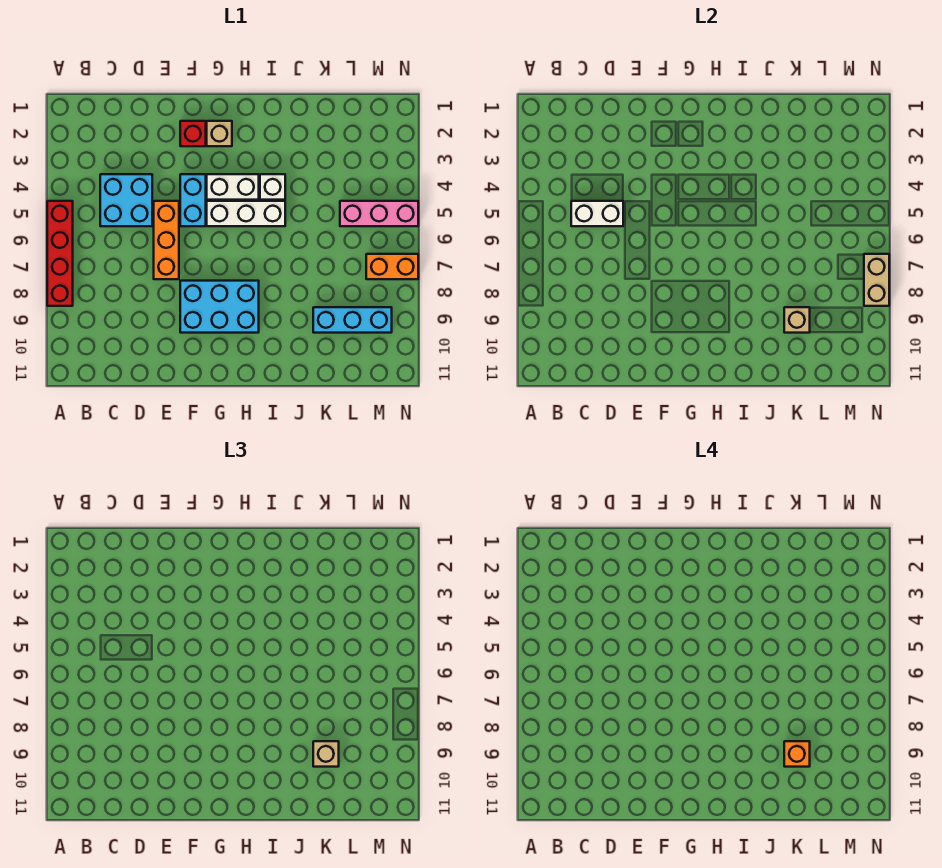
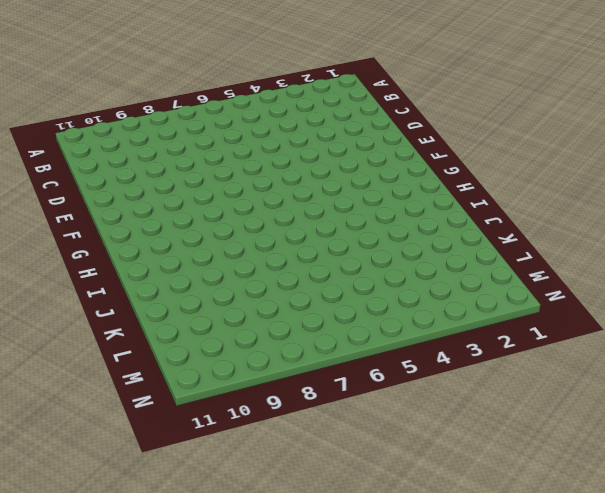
none -> red 1x4 brick [47,201,73,306]
none -> cyan 2x2 brick [100,174,152,226]
none -> orange 1x3 brick [154,201,179,279]

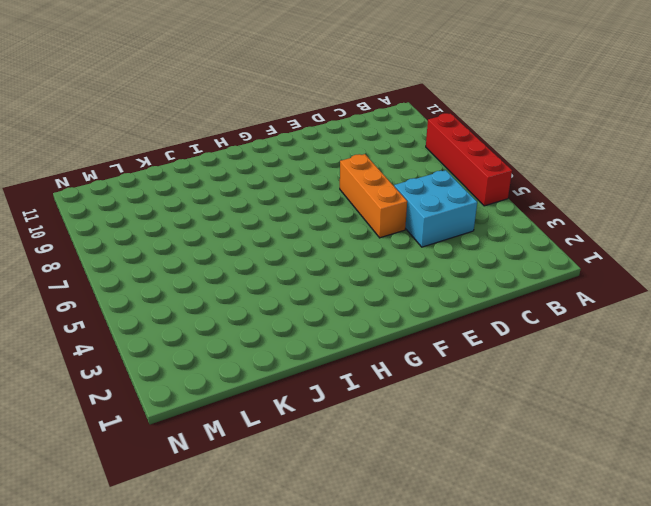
none -> red 1x1 brick [180,121,206,146]
none -> cyan 1x2 brick [180,174,206,226]
none -> cyan 2x3 brick [180,281,259,333]

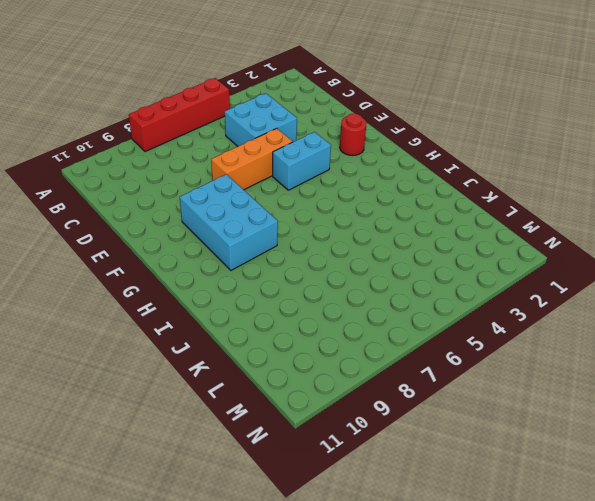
red 1x1 round brick [340,114,367,155] -> red 1x1 brick [180,121,206,146]
none -> tan 1x1 brick [207,121,232,146]
none -> white 1x2 brick [207,174,259,200]
none -> white 1x3 brick [207,201,285,226]

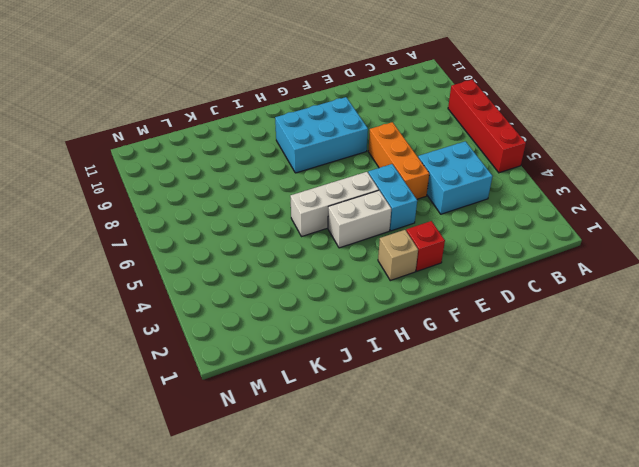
none -> white 1x1 brick [260,174,285,200]
none -> cyan 1x3 brick [313,307,392,333]
none -> pink 1x3 brick [340,201,418,226]

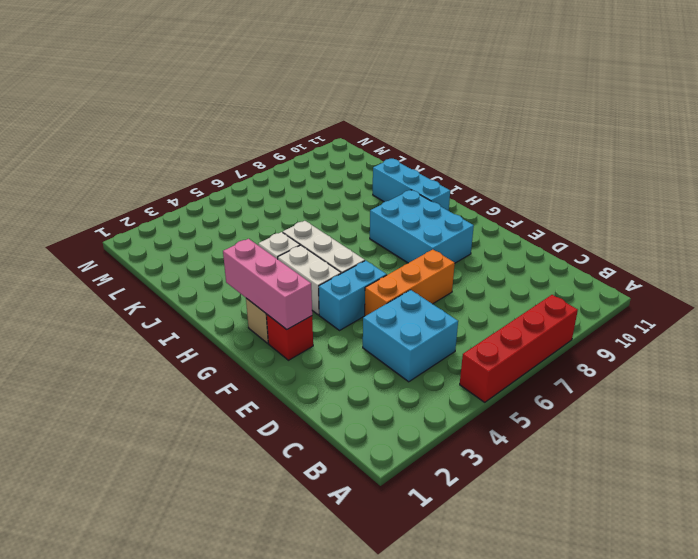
pink 1x3 brick [223,239,312,329] -> pink 1x3 brick moved to [340,201,418,226]
cyan 1x3 brick [373,159,450,211] -> cyan 1x3 brick moved to [313,307,392,333]
none -> orange 1x2 brick [366,254,418,279]
none -> white 1x2 brick [571,201,623,226]
none -> tan 1x1 brick [784,307,810,333]

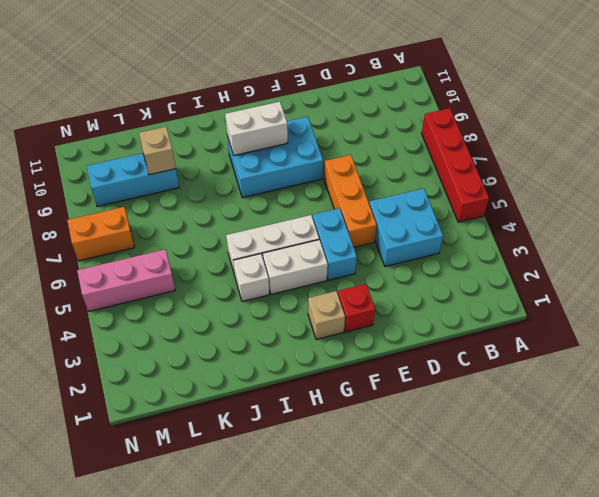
white 1x2 brick [225,102,288,155] -> white 1x2 brick moved to [571,201,623,226]
none -> tan 1x2 brick [864,254,889,306]
none -> tan 1x1 brick [313,741,339,767]
none -> orange 1x1 brick [784,741,810,767]

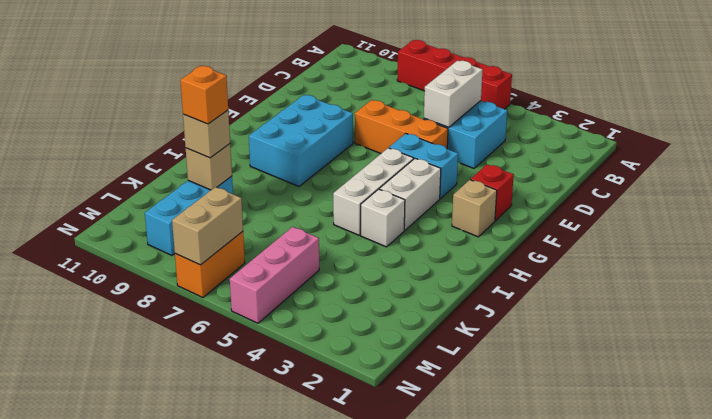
tan 1x2 brick [172,187,243,265] -> tan 1x2 brick turned to [864,254,889,306]

